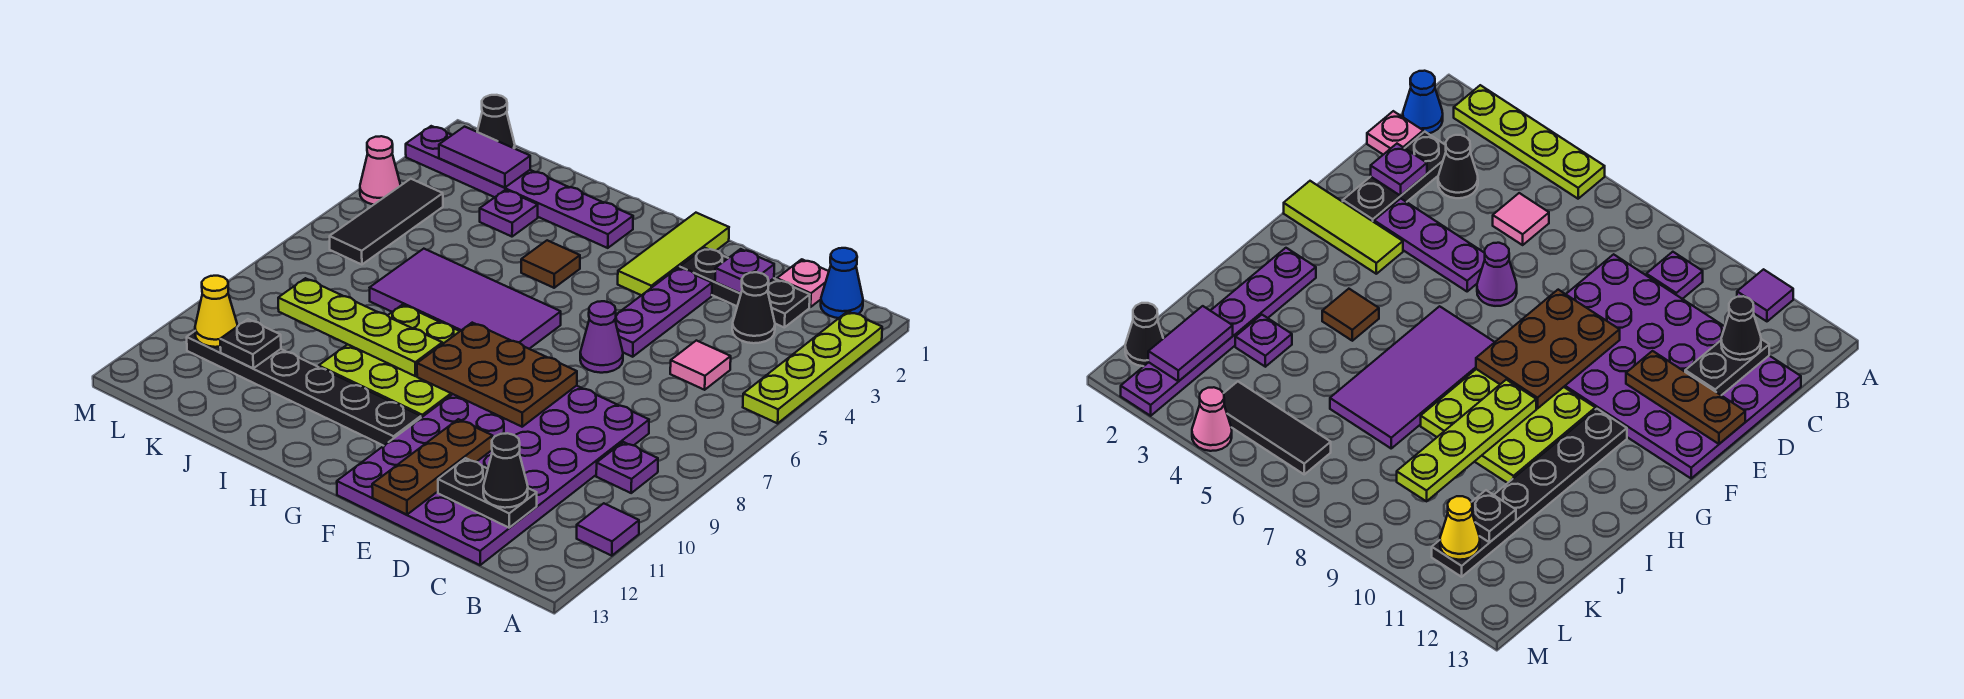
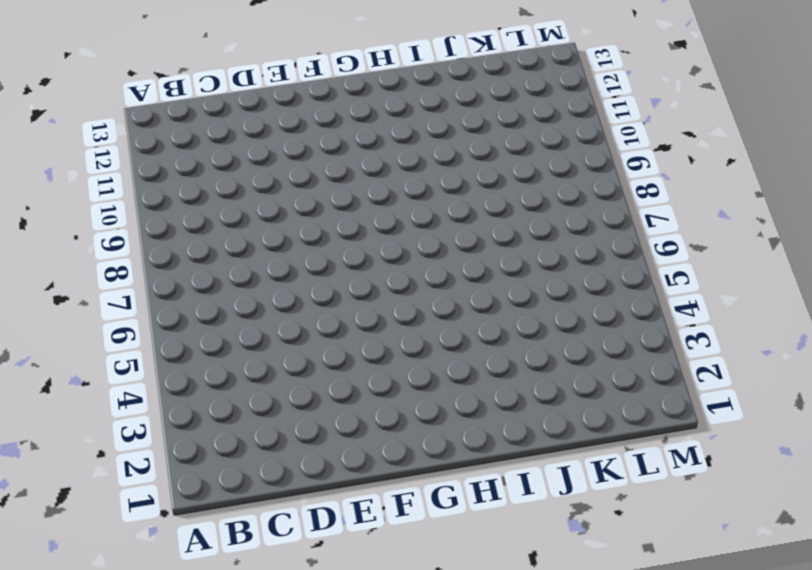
none -> lime 1x4 plate [743,311,882,423]
none -> purple 1x1 tile [577,503,639,556]
none -> blue 1x1 cone [821,248,863,318]
none -> purple 1x1 plate [596,442,658,493]

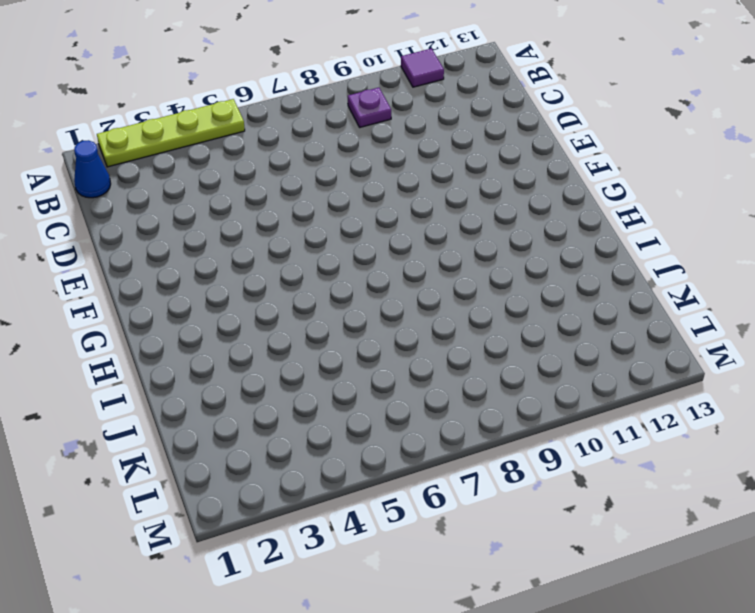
none -> pink 1x1 plate [777,259,829,307]
none -> black 1x3 plate [680,248,810,327]
none -> black 1x1 cone [732,272,775,343]
none -> pink 1x1 tile [670,340,731,390]

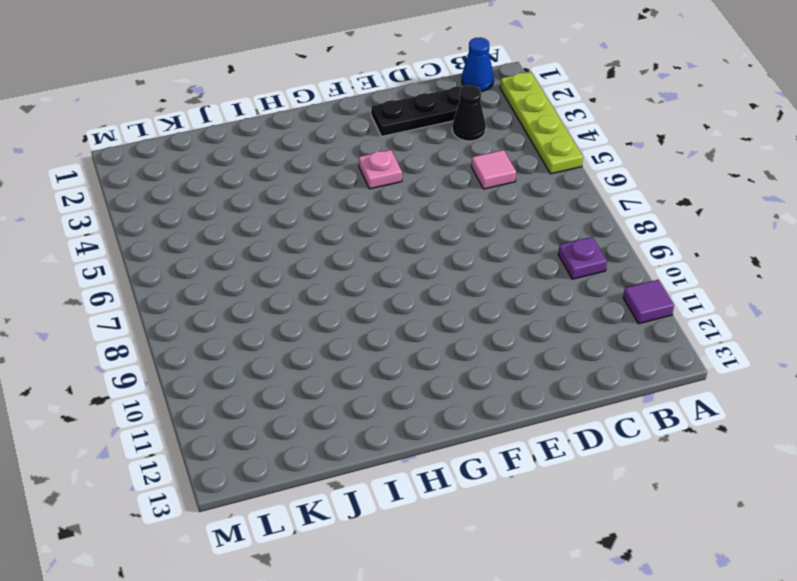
pink 1x1 plate [359,150,402,189] -> pink 1x1 plate moved to [777,259,829,307]
none -> purple 4x6 plate [337,386,649,565]
none -> purple 1x3 plate [615,268,712,357]
none -> purple 1x1 cone [580,301,623,373]
none -> lime 1x3 tile [618,213,729,295]

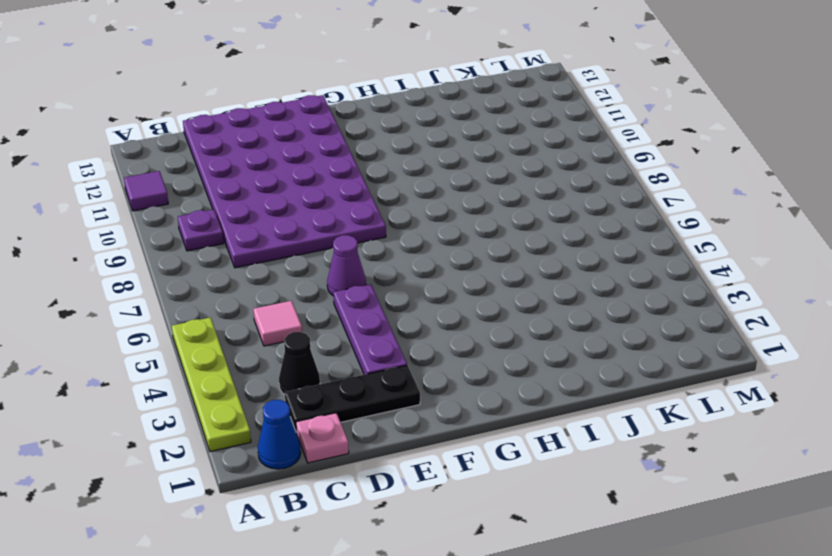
none -> lime 1x3 tile [618,213,729,295]
none -> purple 2x4 tile [370,249,561,349]
none -> lime 3x3 plate [319,305,460,418]
none -> black 1x6 plate [187,331,421,446]

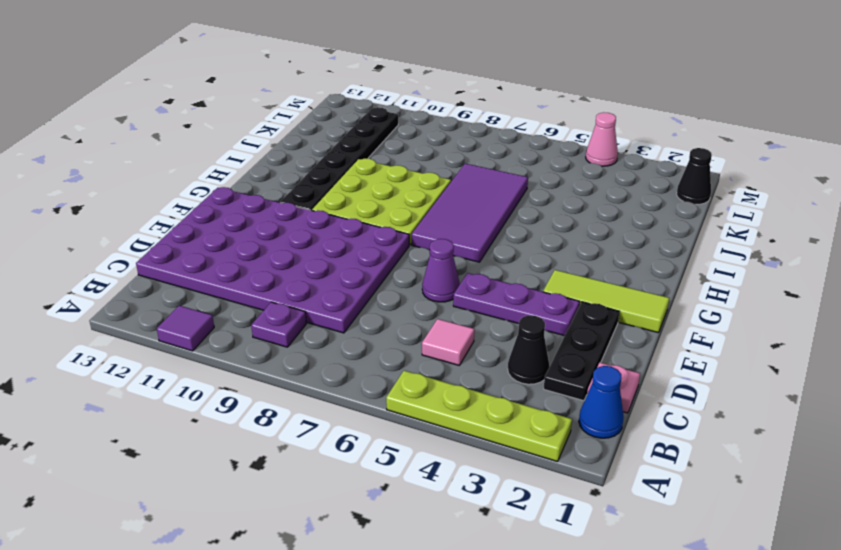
none -> purple 1x6 plate [406,126,633,248]
none -> brown 1x1 tile [521,240,580,288]
none -> purple 1x1 plate [480,190,538,237]
none -> black 1x3 tile [330,179,443,265]

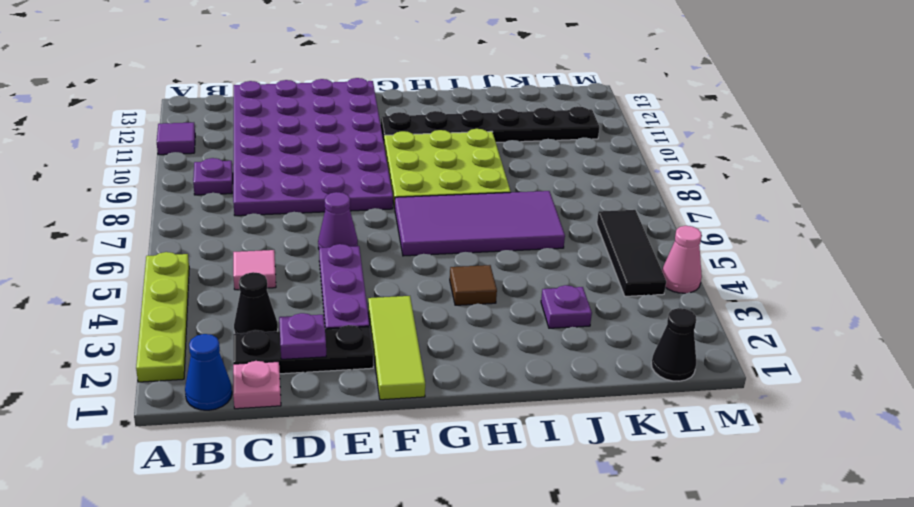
none -> purple 1x6 plate [406,126,633,248]
none -> black 1x2 plate [438,458,537,528]
none -> brown 2x3 plate [417,323,577,427]
none -> brown 1x3 plate [372,419,493,515]

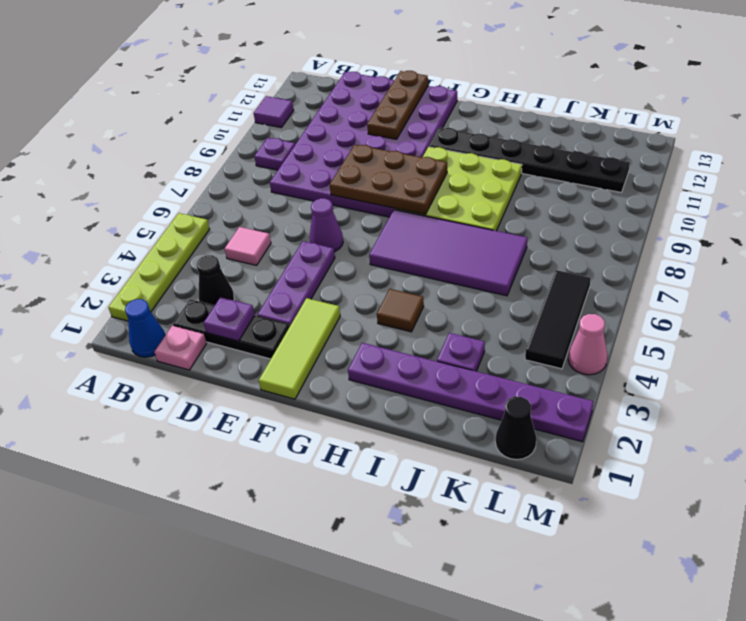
none -> black 1x2 plate [438,458,537,528]
none -> lime 1x4 plate [278,278,442,376]
none -> purple 1x2 tile [439,127,530,188]
none -> black 1x1 plate [220,319,281,368]

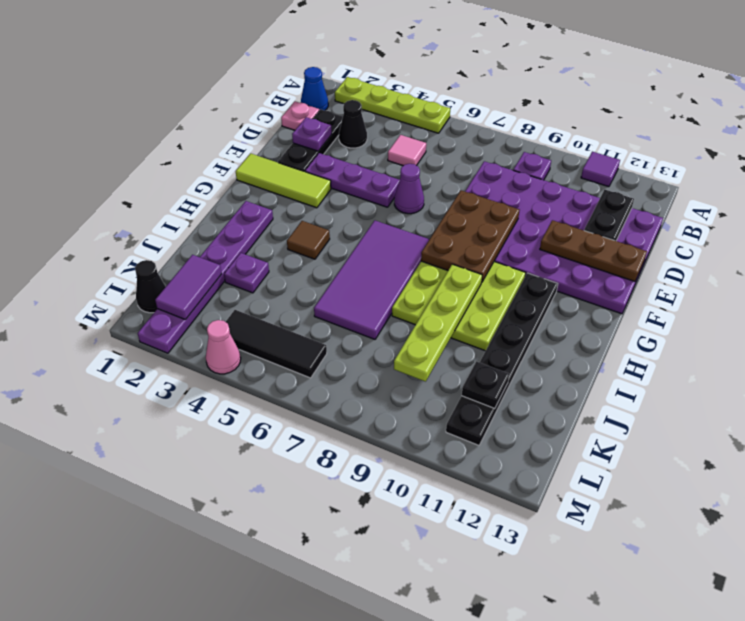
none -> yellow 1x1 cone [195,276,237,347]
none -> black 1x1 cone [483,433,528,508]

